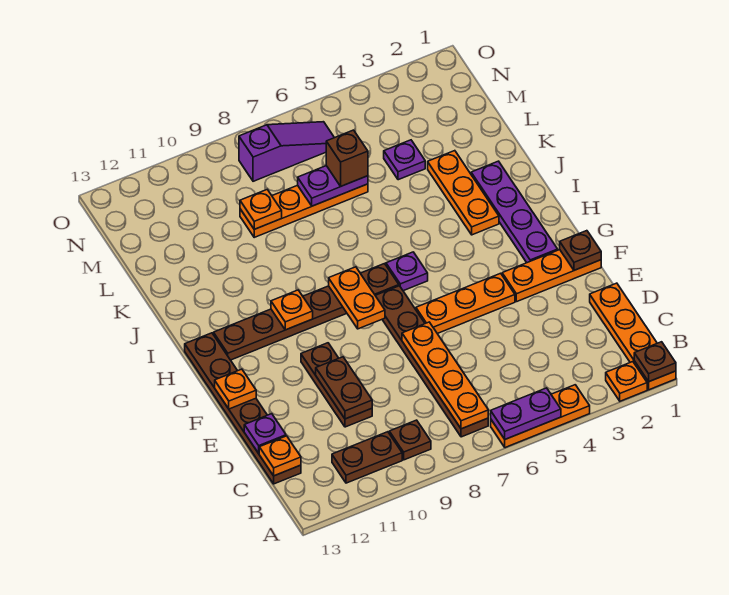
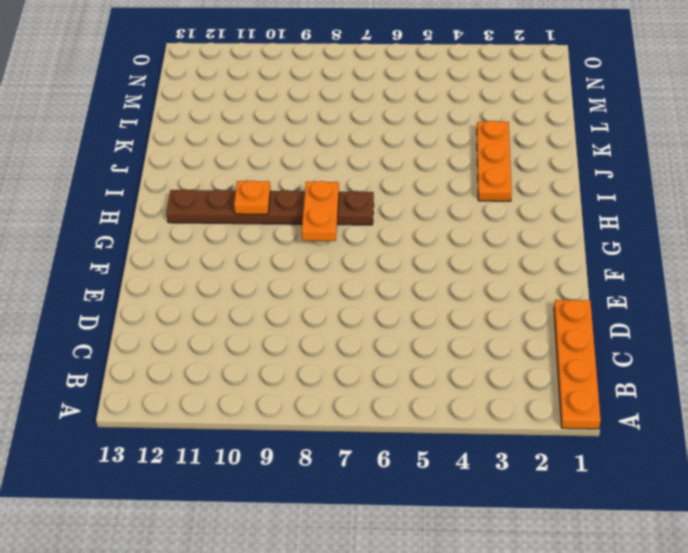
none -> orange 1x1 plate [606,362,647,401]
none -> orange 1x3 plate [491,385,590,448]
none -> brown 1x6 plate [375,286,488,437]
none -> brown 1x1 plate [389,420,431,460]

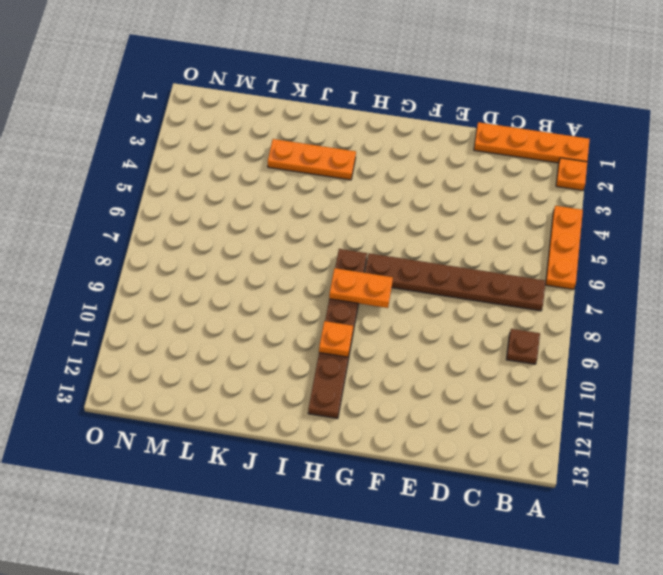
none -> brown 1x2 plate [332,432,402,483]
none -> brown 1x6 plate [185,333,301,484]
none -> brown 1x3 plate [301,343,372,427]
none -> orange 1x3 plate [502,250,601,302]

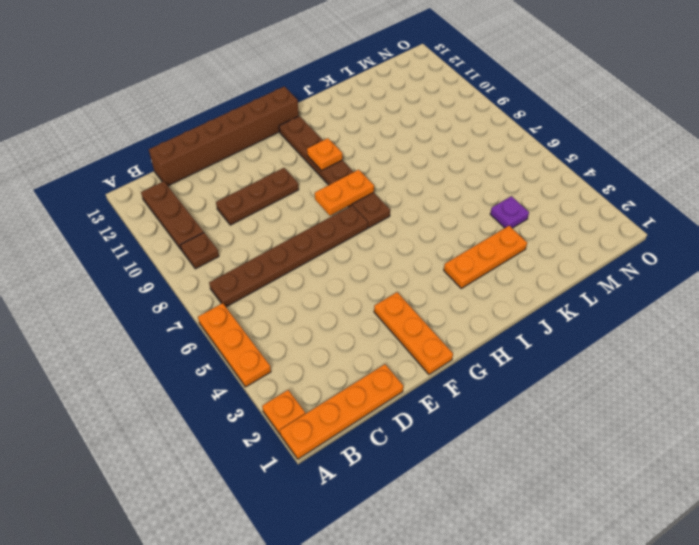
brown 1x3 plate [141,181,204,250] -> brown 1x2 plate [332,432,402,483]
brown 1x6 brick [149,86,299,186] -> brown 1x6 plate [185,333,301,484]
none -> orange 1x3 plate [416,273,515,334]
none -> purple 1x4 plate [471,161,558,263]
none -> purple 1x1 plate [386,252,428,291]
none -> orange 1x4 plate [240,184,368,237]

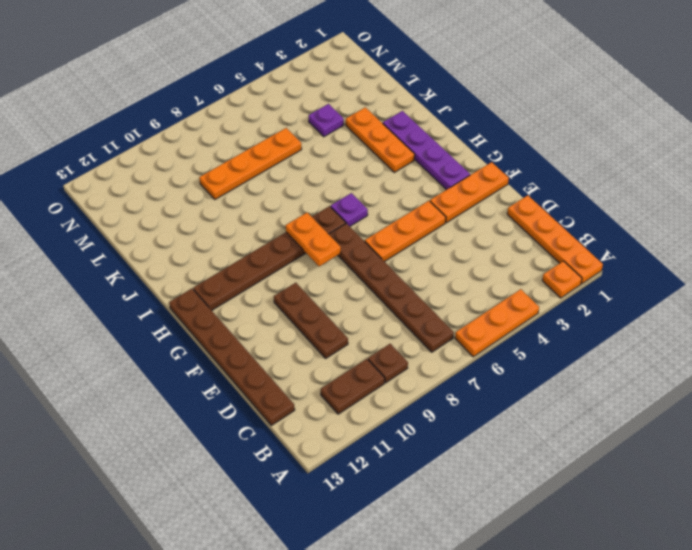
none -> purple 1x3 slope [239,122,334,181]
none -> brown 1x1 plate [634,342,676,382]
none -> purple 1x2 plate [491,388,561,439]
none -> orange 1x4 plate [402,322,488,429]

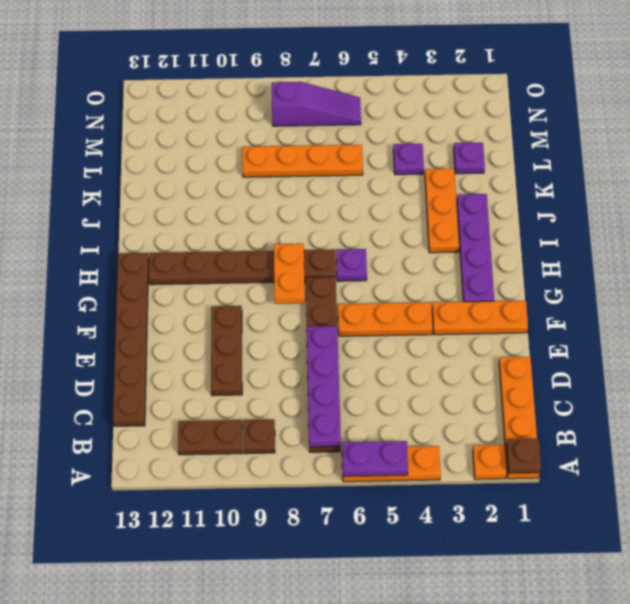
purple 1x4 plate [307,326,341,447] -> orange 1x4 plate [402,322,488,429]
purple 1x1 plate [454,143,485,174] -> purple 1x1 plate moved to [244,414,286,453]
none -> orange 1x1 plate [259,436,301,476]
none -> brown 1x2 plate [316,357,372,419]
none -> brown 1x1 plate [560,231,601,270]
none -> orange 1x1 plate [215,369,256,409]

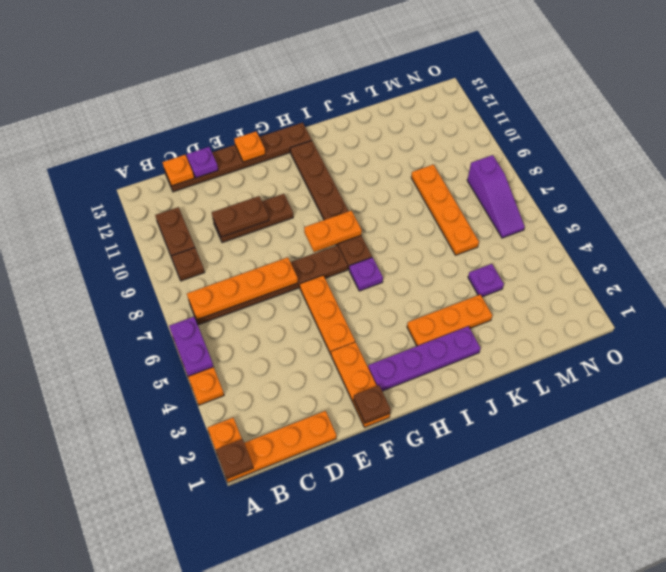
none -> orange 1x1 plate [271,290,313,330]
none -> purple 1x2 plate [298,166,368,206]
none -> orange 1x1 plate [240,190,282,229]
none -> brown 1x1 brick [326,130,368,186]

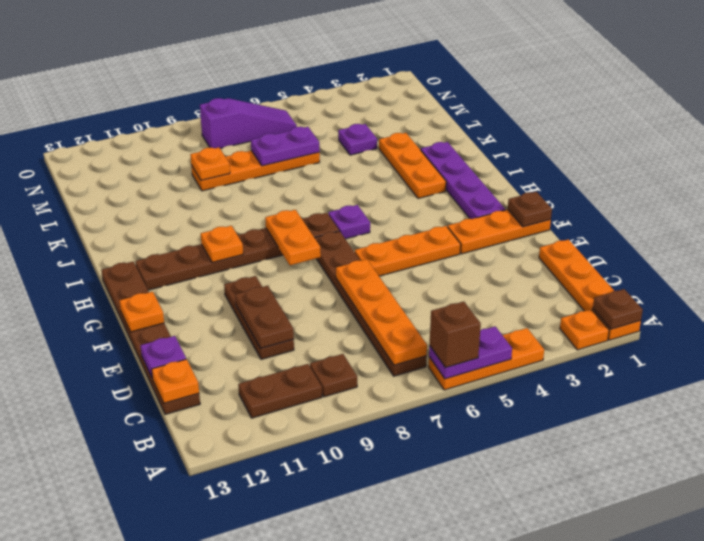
brown 1x1 brick [430,302,481,368] -> brown 1x1 brick moved to [326,130,368,186]

